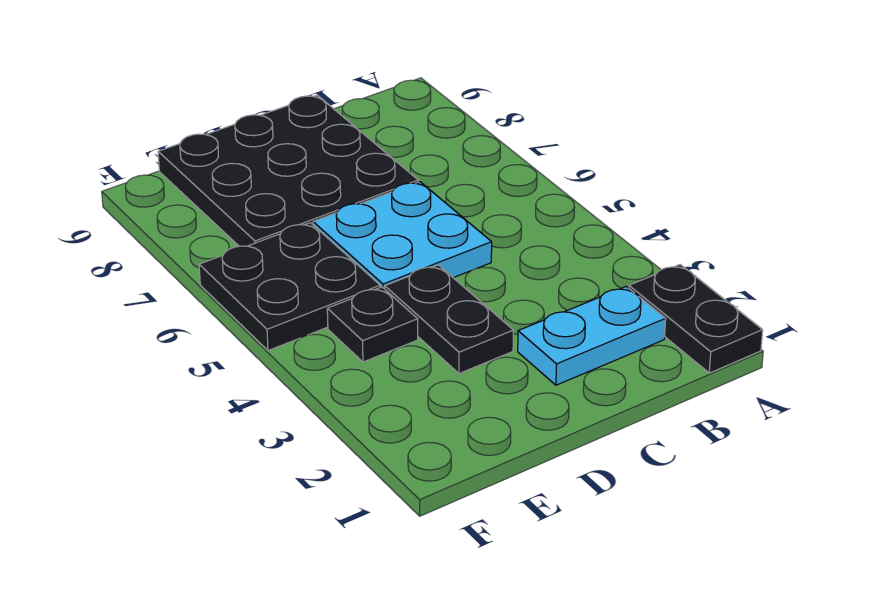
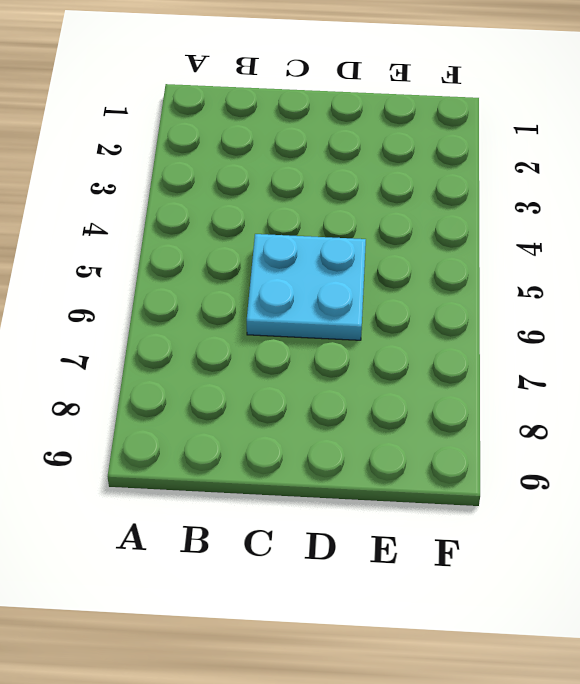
none -> black 1x2 plate [629,265,763,373]
none -> cyan 1x2 plate [518,286,666,385]

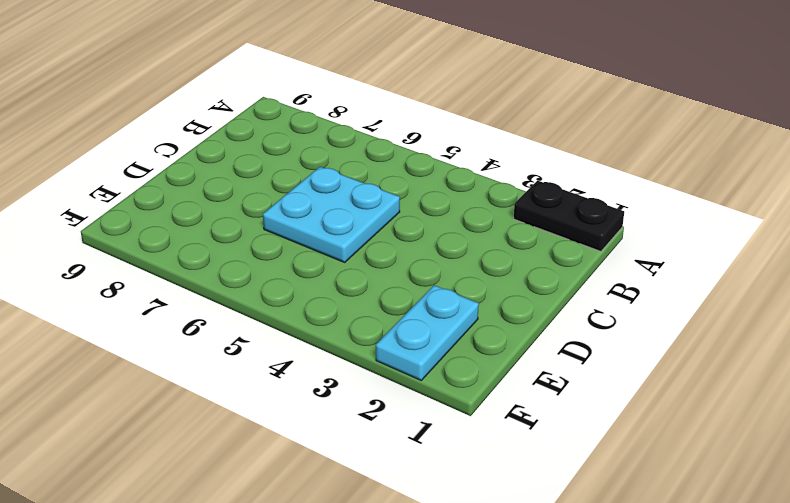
cyan 1x2 plate [376,285,479,380] -> cyan 1x2 plate moved to [518,286,666,385]
none -> black 3x3 plate [158,95,418,246]
none -> black 1x2 plate [385,265,513,374]

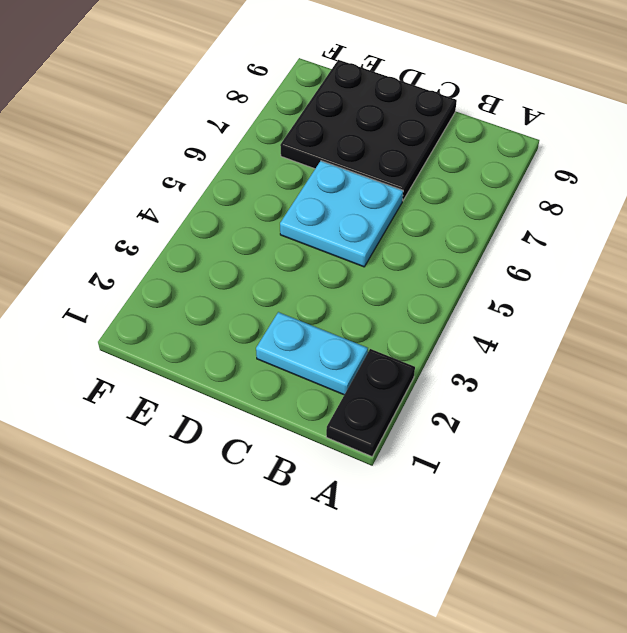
none -> black 1x2 plate [385,265,513,374]
none -> black 1x1 plate [327,287,418,362]

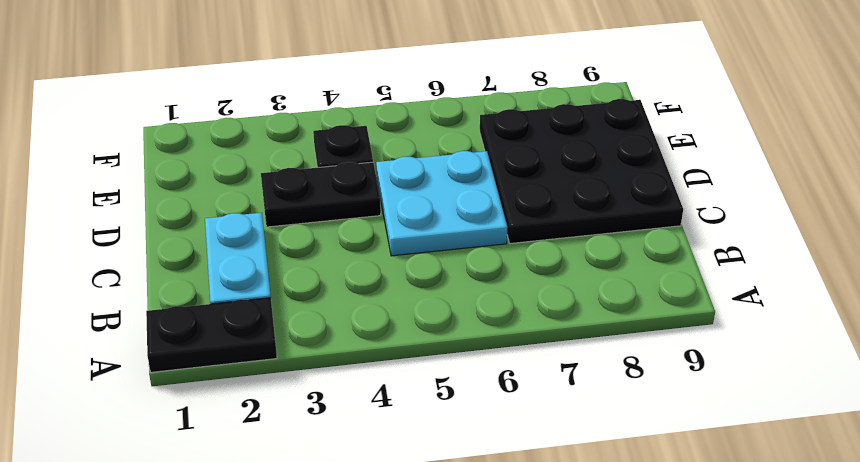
none -> black 2x2 plate [199,223,380,351]

